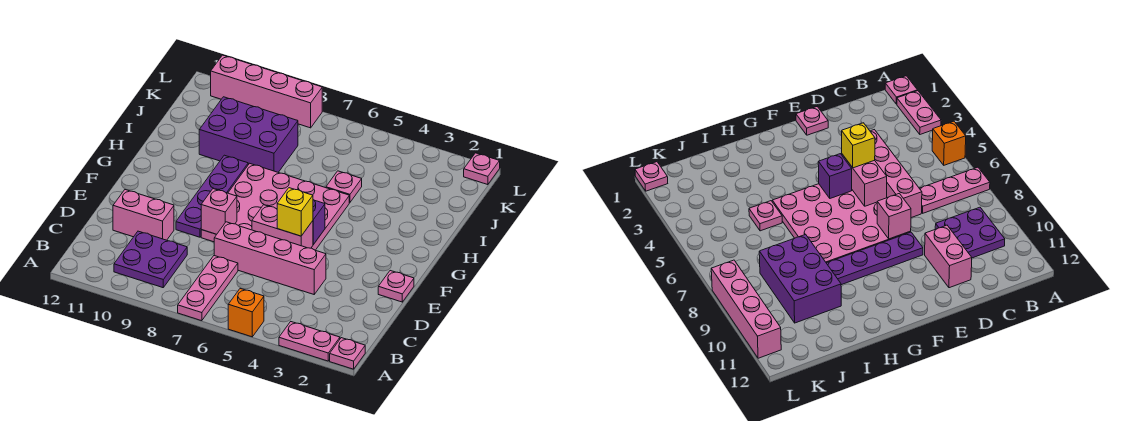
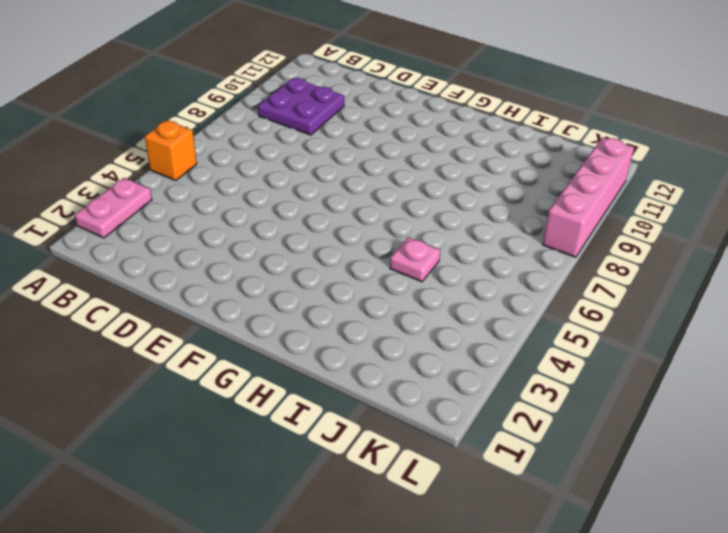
none -> pink 1x1 plate [330,338,365,369]
none -> pink 1x3 plate [178,256,238,321]
none -> pink 1x4 brick [214,222,326,294]

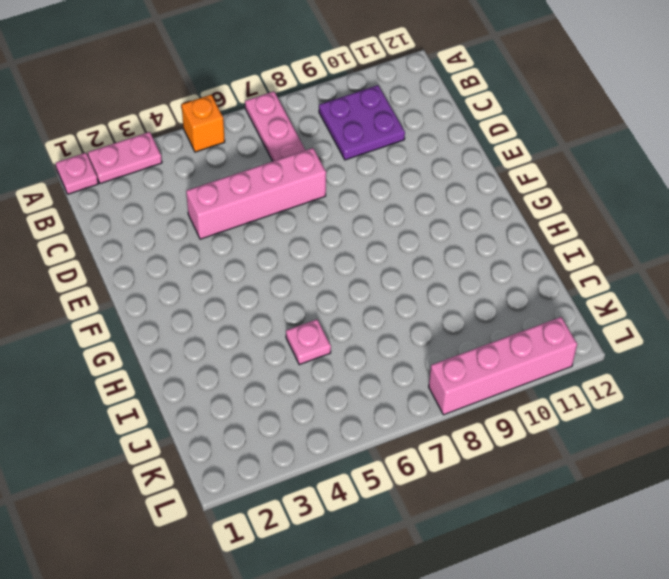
none -> pink 1x2 brick [113,190,174,240]
none -> pink 1x1 plate [378,271,414,302]
none -> pink 4x4 plate [201,163,349,250]

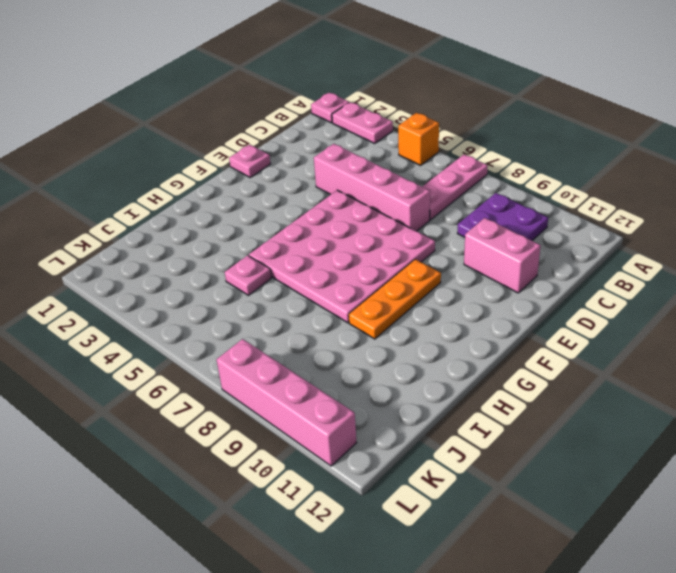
orange 1x3 plate [349,259,441,339] -> purple 1x4 plate [176,155,248,237]
none -> purple 2x3 brick [199,97,298,172]
none -> pink 1x1 plate [464,153,500,185]
none -> pink 1x2 brick [252,205,313,248]

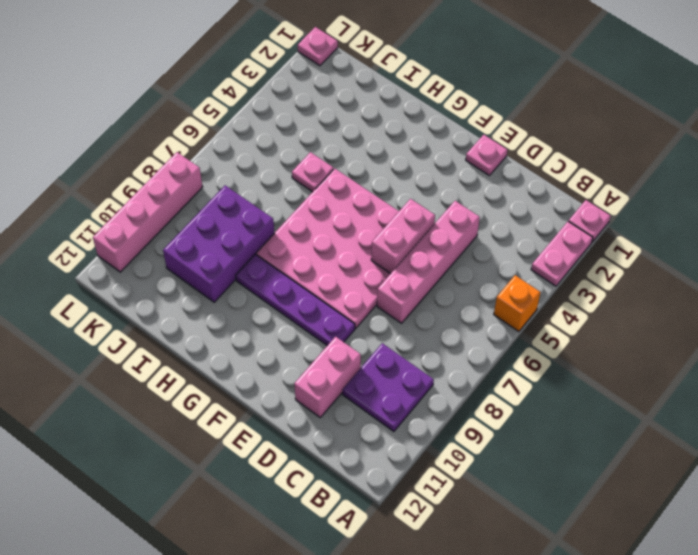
none -> pink 1x3 plate [178,256,238,321]
none -> pink 1x1 brick [201,189,237,234]
none -> purple 1x1 brick [313,200,325,244]

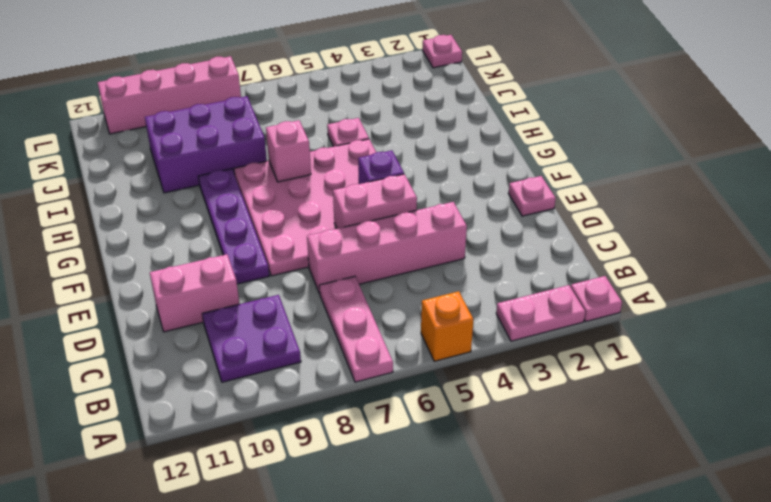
pink 1x1 brick [266,120,311,182] -> pink 1x1 brick moved to [201,189,237,234]
none -> yellow 1x1 brick [277,188,313,236]

